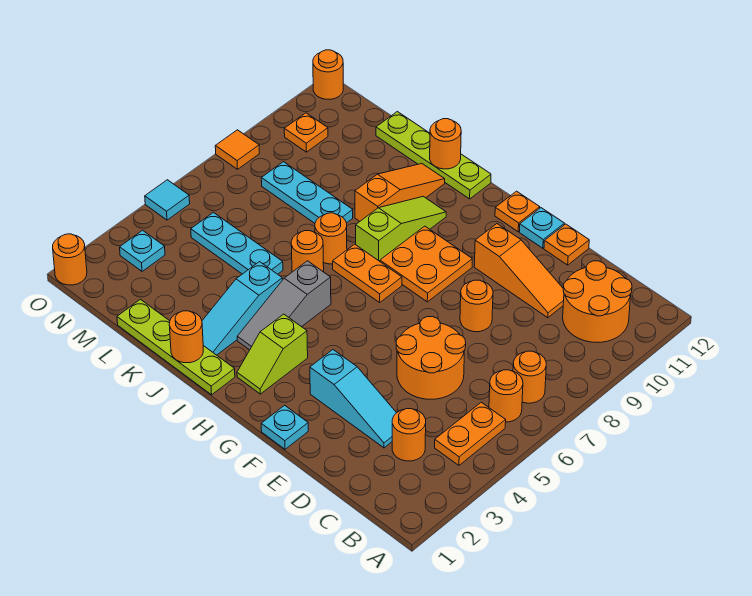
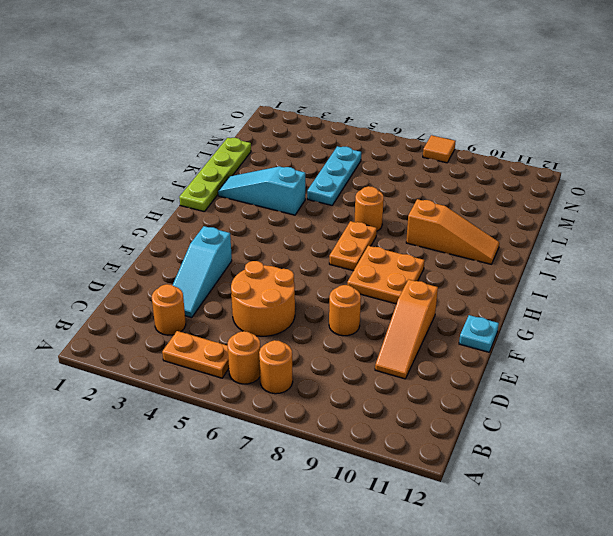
none -> orange 2x2 round brick [563,261,632,343]
none -> orange 1x1 plate [544,224,589,265]
none -> cyan 1x1 plate [261,405,308,449]
none -> orange 1x1 plate [495,191,540,232]

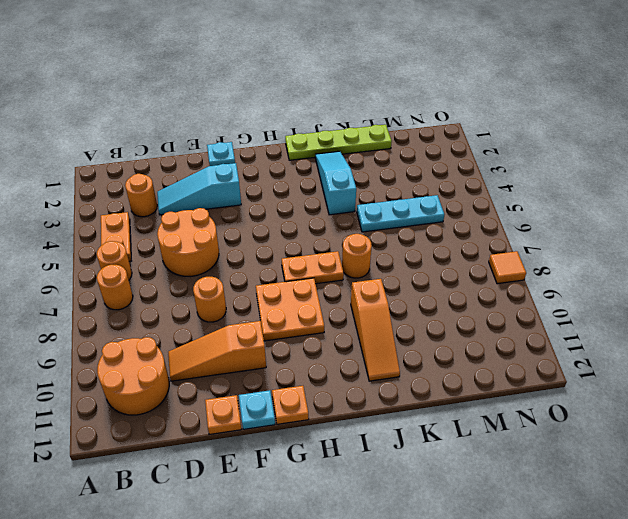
none -> lime 1x2 slope [237,314,308,394]
none -> grey 1x3 slope [237,261,331,350]
none -> lime 1x3 slope [356,196,446,261]
none -> lime 1x4 plate [376,112,491,199]

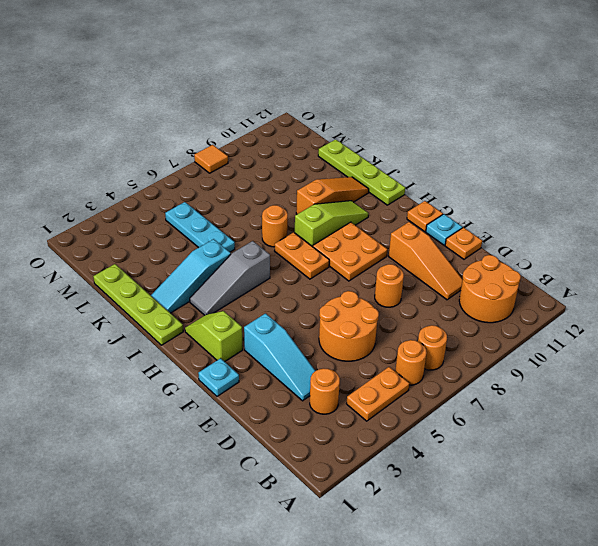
lime 1x2 slope [185,311,243,362] -> lime 1x2 slope turned to [237,314,308,394]
none -> orange 1x1 round brick [291,231,324,272]
none -> cyan 1x3 plate [261,162,353,223]
none -> cyan 1x1 plate [120,230,165,271]
none -> orange 1x1 plate [284,113,328,152]

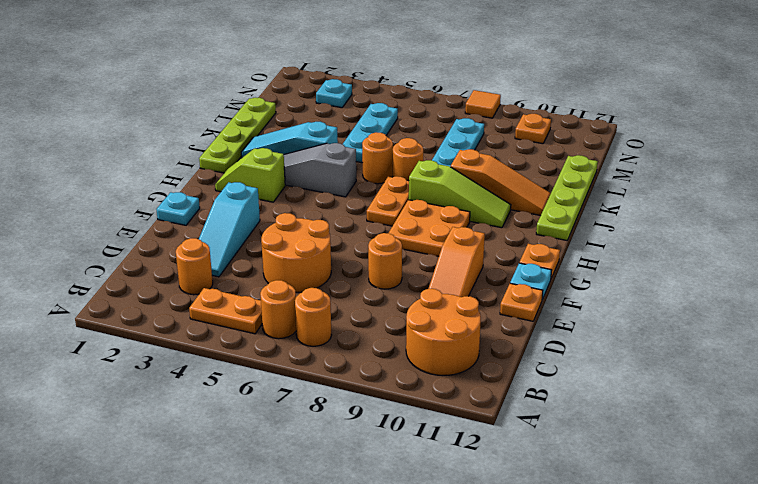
none -> orange 1x1 round brick [53,234,87,285]
none -> cyan 1x1 tile [145,180,190,220]
none -> orange 1x1 round brick [313,50,343,99]
none -> orange 1x1 round brick [169,311,203,363]

